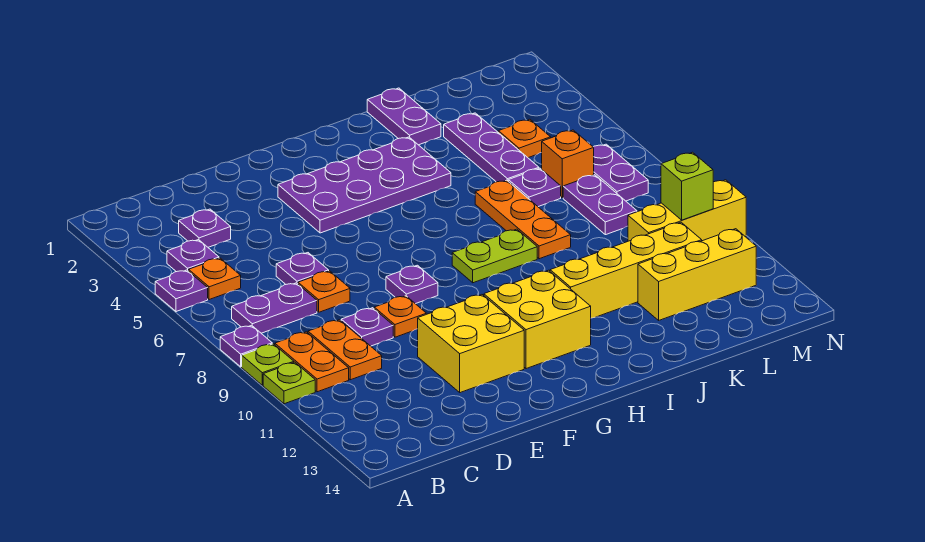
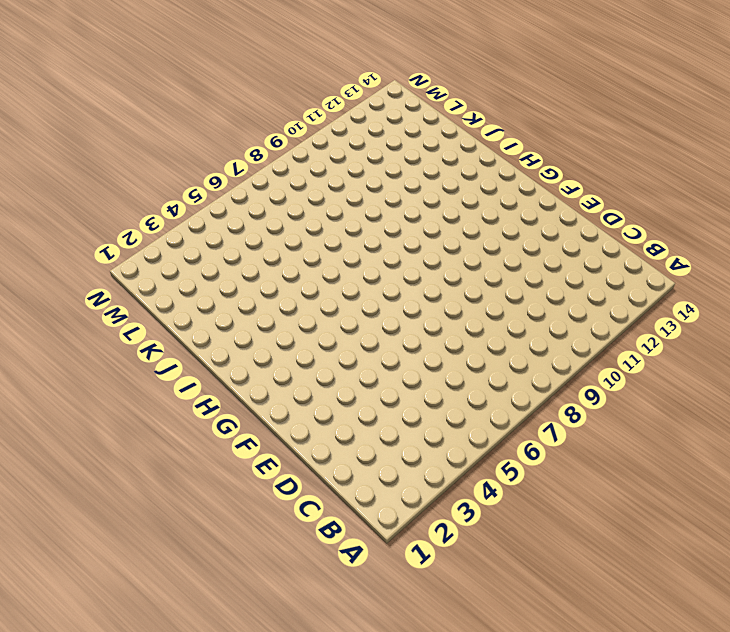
none -> purple 1x1 plate [155,270,208,312]
none -> purple 1x1 plate [220,325,272,367]
none -> lime 1x1 plate [242,344,294,385]
none -> lime 1x1 plate [263,362,315,404]

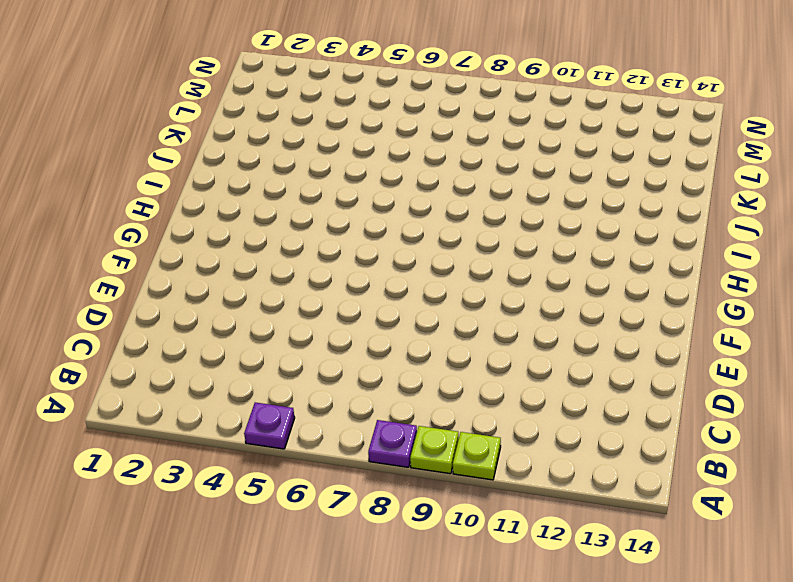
none -> purple 1x1 plate [167,240,219,272]
none -> orange 1x1 plate [189,258,241,300]
none -> purple 1x2 plate [232,283,317,333]
none -> orange 1x2 plate [275,332,349,392]

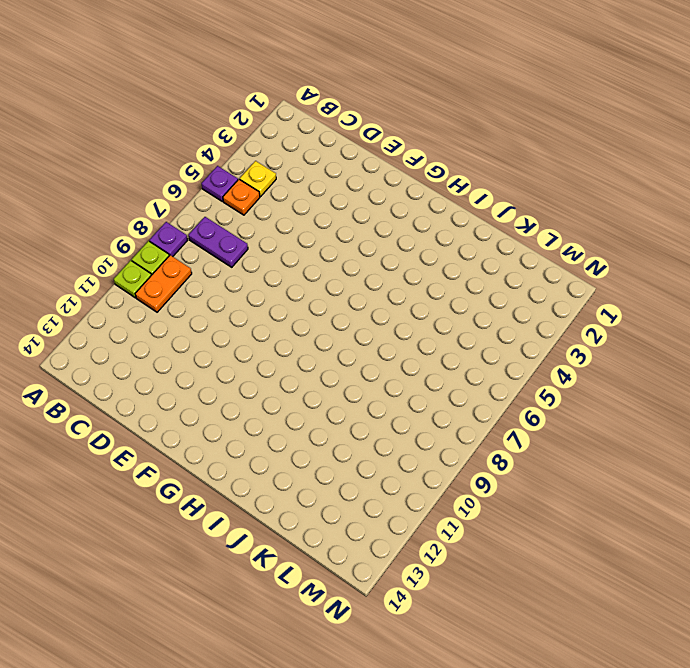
yellow 1x1 plate [240,161,276,196] -> purple 1x1 plate [167,240,219,272]
none -> purple 1x1 plate [179,209,231,247]
none -> orange 1x2 plate [308,320,382,380]
none -> purple 1x1 plate [276,253,329,284]
none -> orange 1x1 plate [298,271,350,312]

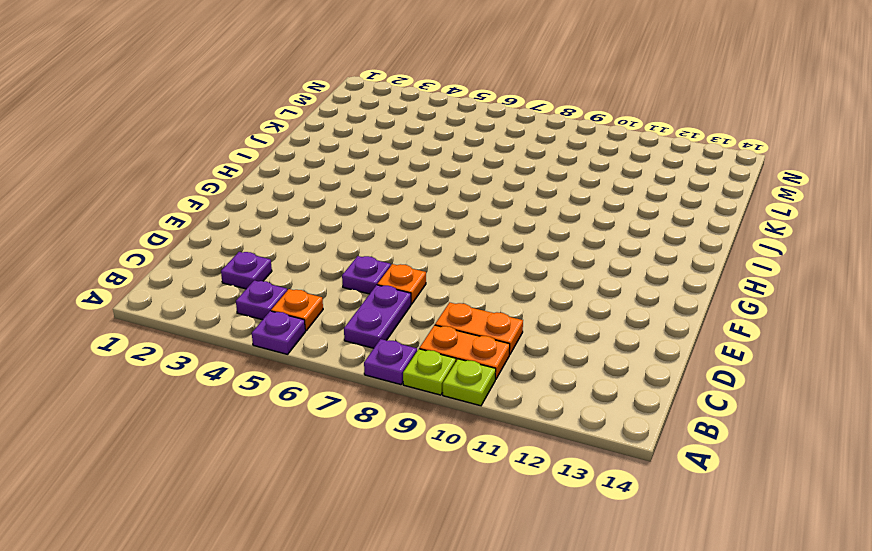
none -> purple 1x1 plate [341,308,393,346]
none -> orange 1x1 plate [374,296,426,337]
none -> yellow 2x2 brick [418,295,524,393]
none -> purple 2x4 plate [278,137,451,233]

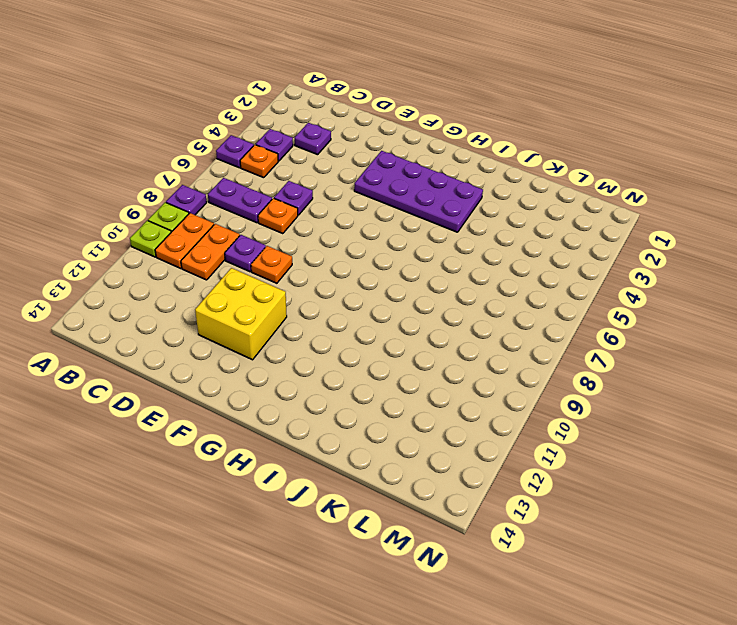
none -> purple 1x1 plate [386,265,438,304]
none -> yellow 2x2 brick [484,270,591,369]
none -> lime 1x2 plate [452,229,537,283]
none -> yellow 1x4 brick [550,222,702,318]

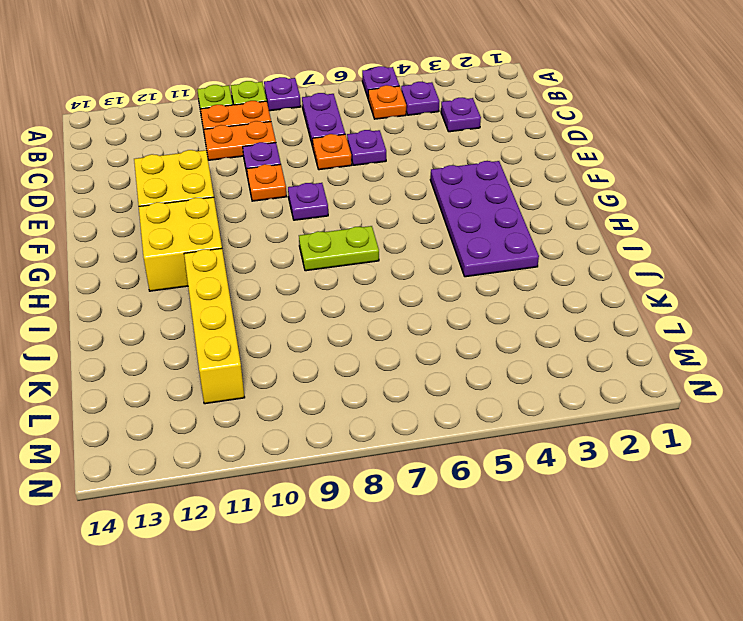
lime 1x2 plate [299,226,379,271] -> lime 1x2 plate turned to [452,229,537,283]
none -> purple 1x2 plate [367,88,441,145]
none -> orange 1x3 plate [475,180,571,259]
none -> purple 1x3 plate [444,113,539,182]
none -> purple 1x1 plate [508,168,561,207]

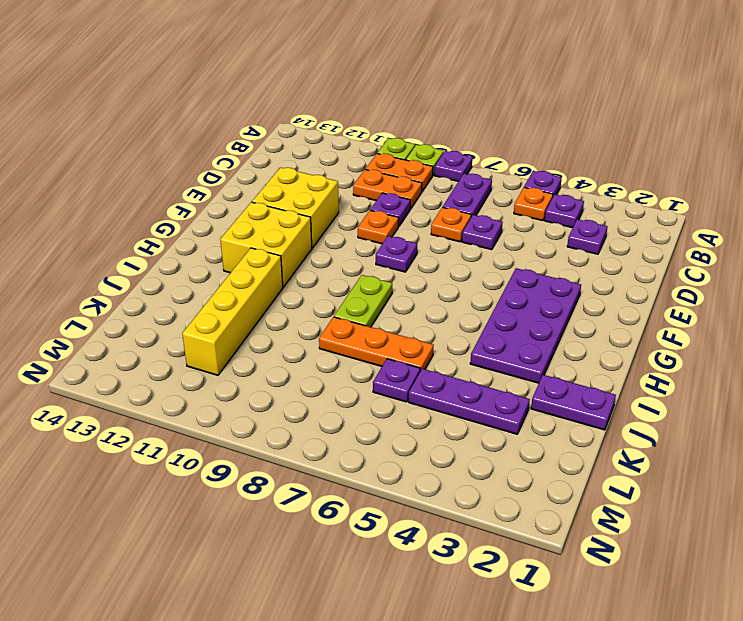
none -> yellow 1x3 brick [638,229,756,320]
none -> orange 1x1 plate [498,119,551,158]
none -> orange 1x1 brick [542,130,594,198]
none -> purple 1x2 plate [563,175,637,235]

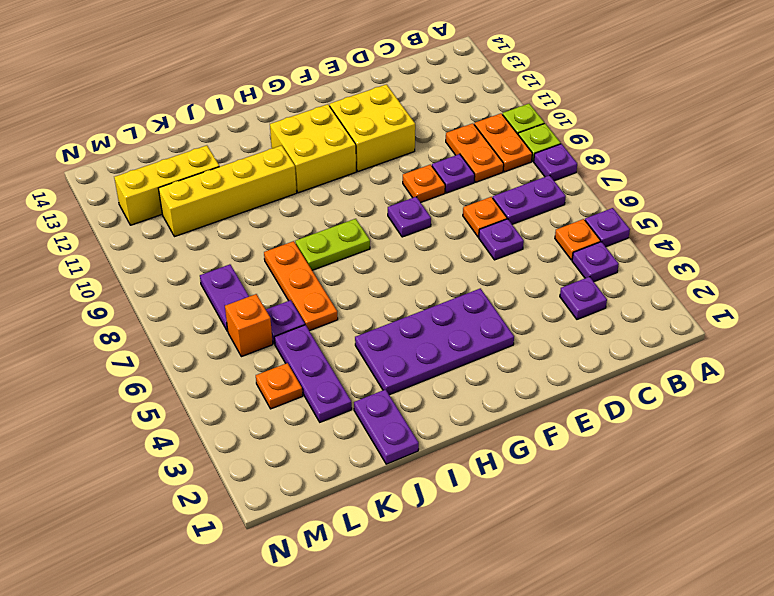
none -> yellow 1x3 brick [628,180,746,241]
none -> purple 1x2 plate [593,144,648,201]
none -> lime 1x1 brick [661,152,713,220]

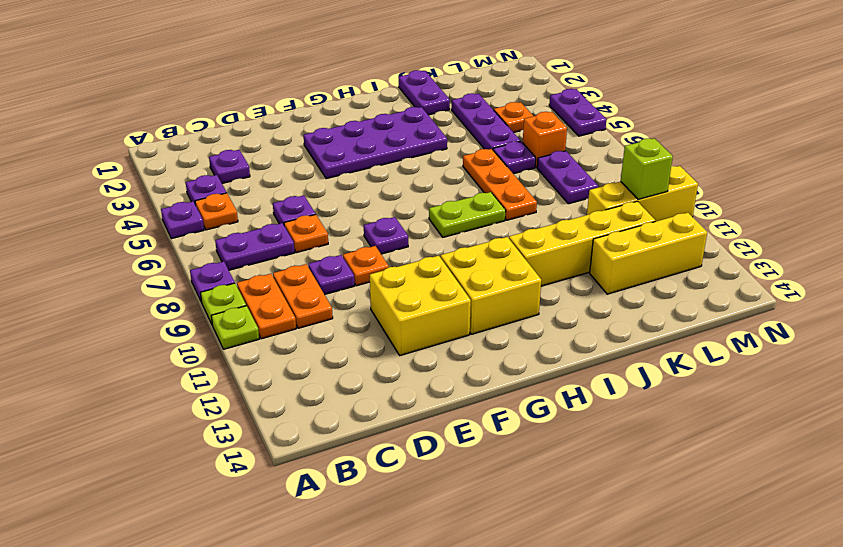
purple 1x2 plate [549,89,607,136] -> purple 1x2 plate moved to [593,144,648,201]

